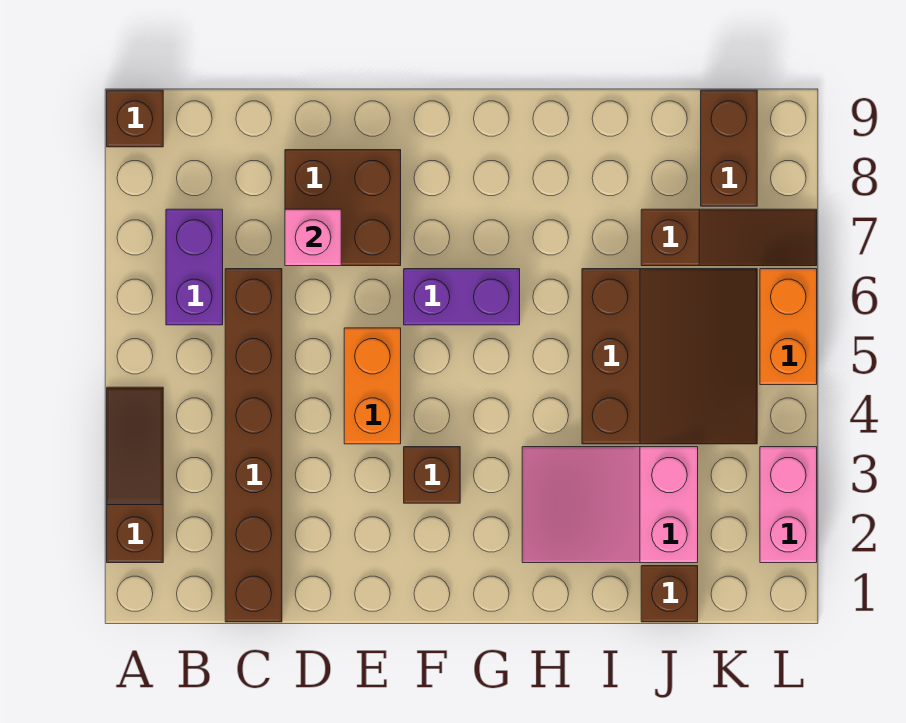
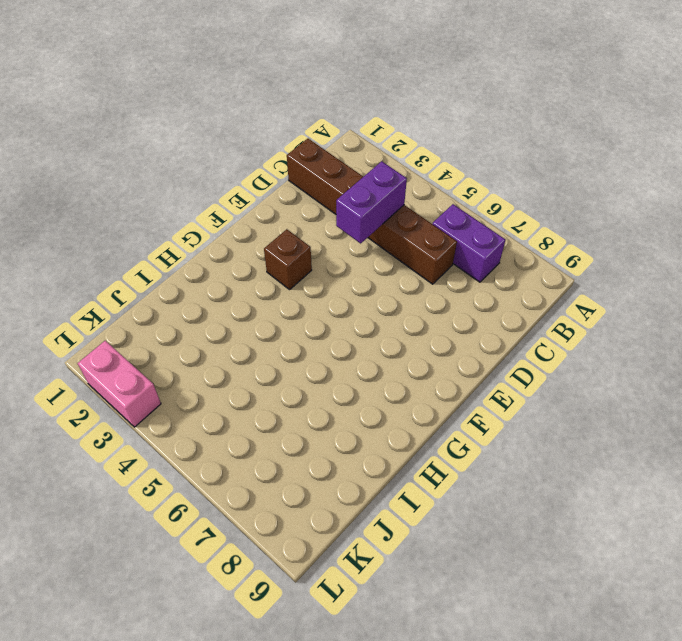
purple 1x2 brick [336,161,407,243] -> purple 1x2 brick moved to [404,269,520,325]
none -> brown 1x3 slope [107,387,163,563]
none -> brown 1x1 brick [107,90,163,147]
none -> brown 2x2 brick [285,150,401,266]

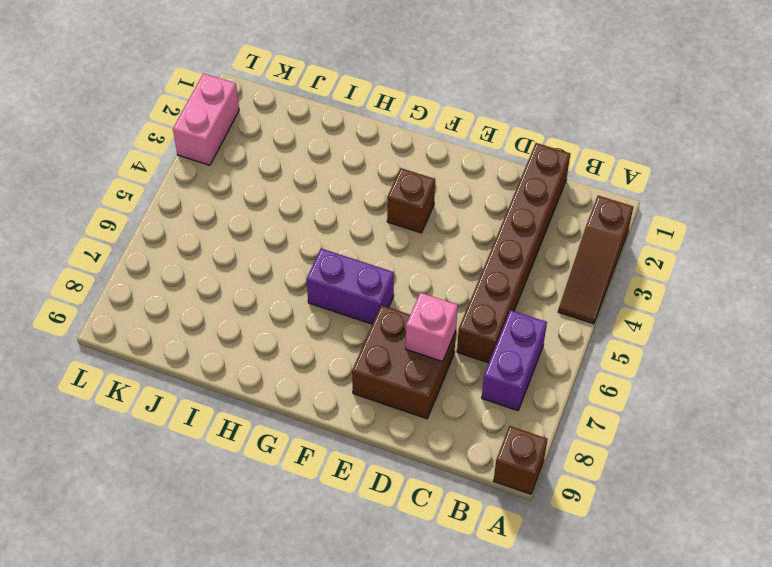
none -> orange 1x2 brick [344,328,401,444]
none -> pink 2x3 slope [522,447,698,563]
none -> brown 3x3 slope [582,269,757,444]

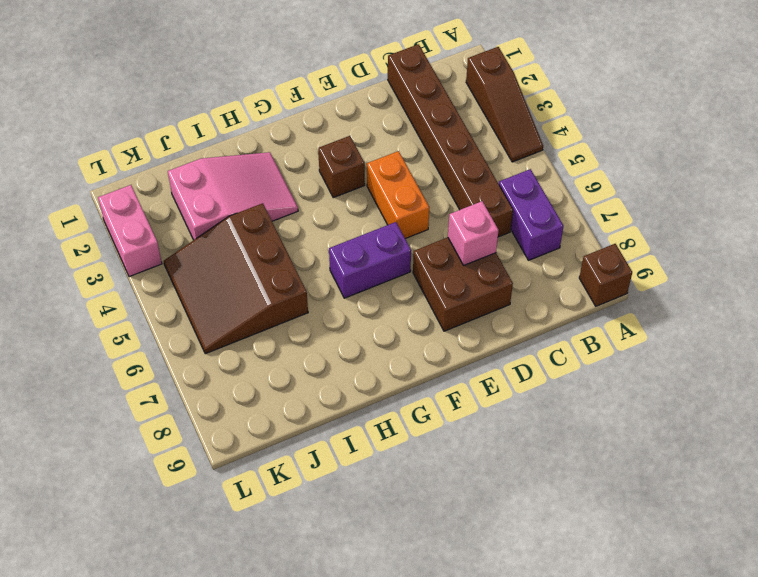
none -> brown 1x1 brick [641,566,698,622]
none -> brown 1x3 slope [641,209,817,266]
none -> brown 1x2 brick [701,90,757,206]

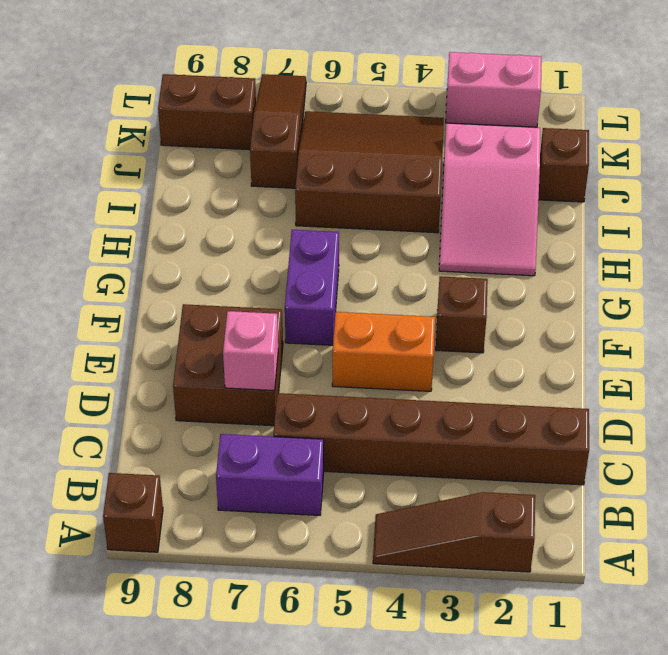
none -> orange 1x2 brick [760,269,817,385]

